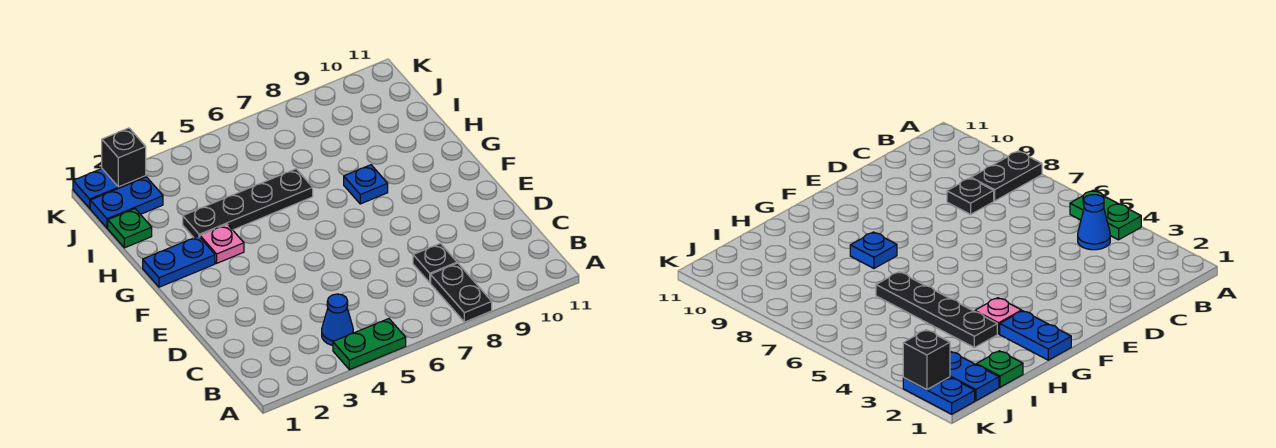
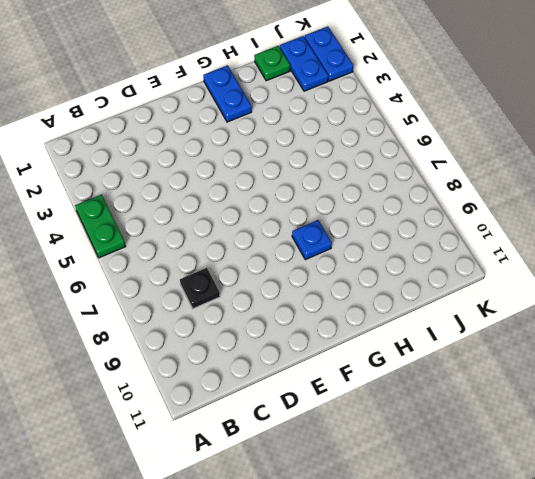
none -> black 1x2 plate [431,263,492,322]
none -> blue 1x1 cone [322,294,353,345]
none -> pink 1x1 plate [200,224,244,263]

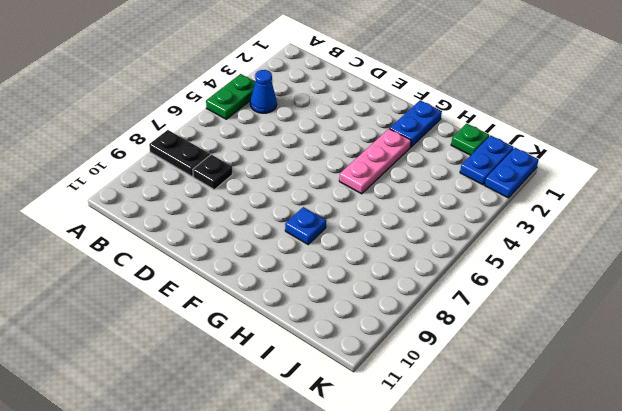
pink 1x3 plate [339,129,411,194] -> pink 1x1 plate [200,224,244,263]
none -> black 1x4 plate [183,169,313,238]
none -> black 1x1 brick [102,128,146,187]

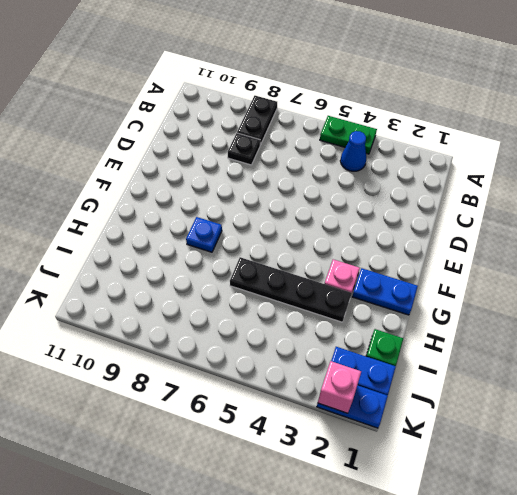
pink 1x1 brick [318,361,361,413] -> black 1x1 brick [102,128,146,187]

